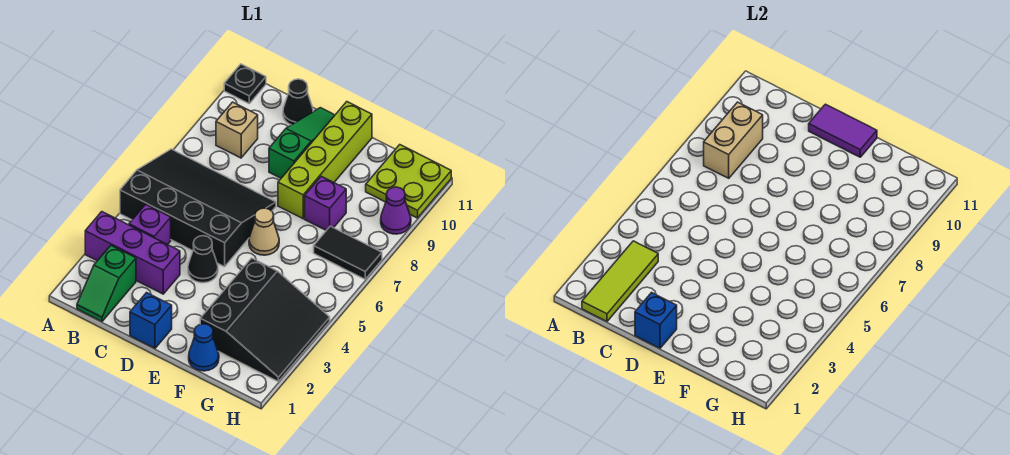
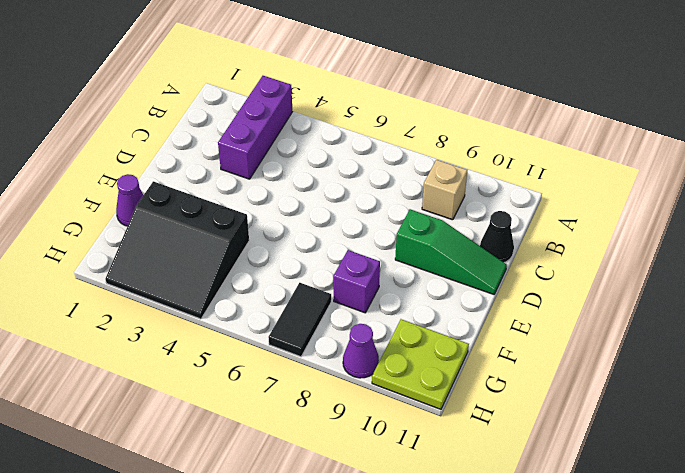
purple 1x1 cone [116,174,143,226] -> blue 1x1 cone [189,324,219,371]
none -> black 3x4 slope [120,149,276,267]
none -> black 1x1 plate [224,64,266,103]
none -> green 1x2 slope [77,245,136,321]

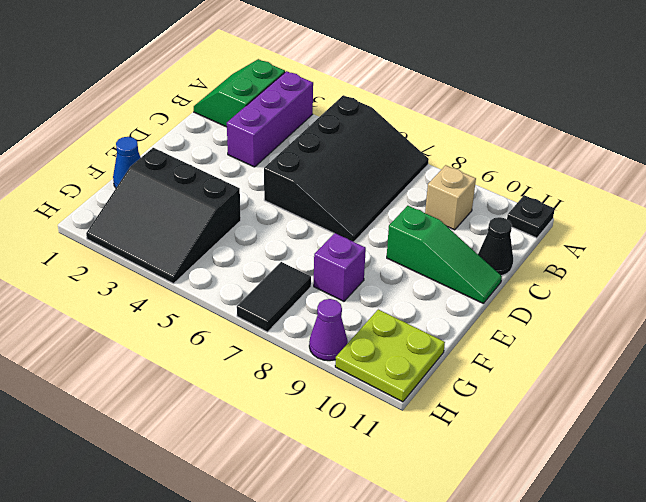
green 2x2 slope [194,59,285,127] -> green 1x2 slope [77,245,136,321]
none -> purple 1x1 brick [129,204,171,245]
none -> blue 1x1 brick [130,293,172,348]
none -> black 1x1 cone [188,236,218,283]

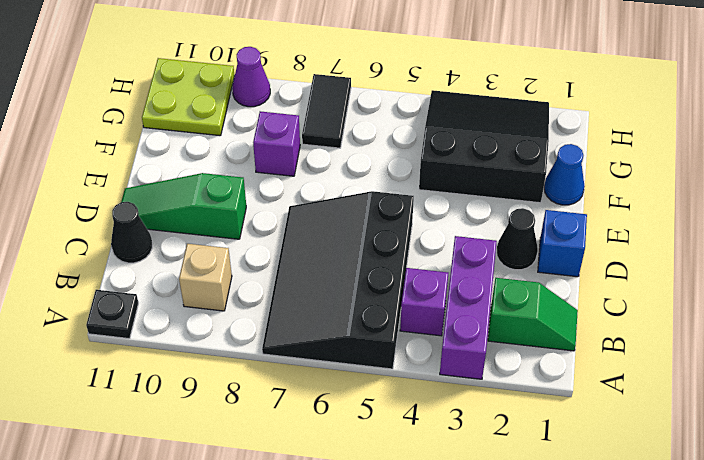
black 1x1 cone [497,208,538,270] -> black 1x1 cone moved to [188,236,218,283]
none -> tan 1x1 cone [249,208,279,255]
none -> lime 1x4 brick [278,102,372,219]
none -> lime 1x3 tile [582,241,658,321]

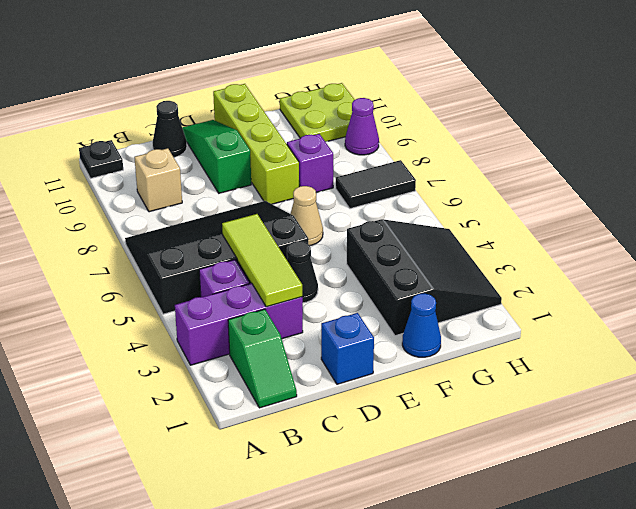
lime 1x3 tile [222,214,302,307] -> lime 1x3 tile moved to [582,241,658,321]
none -> tan 1x2 brick [704,102,763,178]
none -> blue 1x1 brick [635,293,677,348]
none -> purple 1x2 tile [809,104,877,157]

